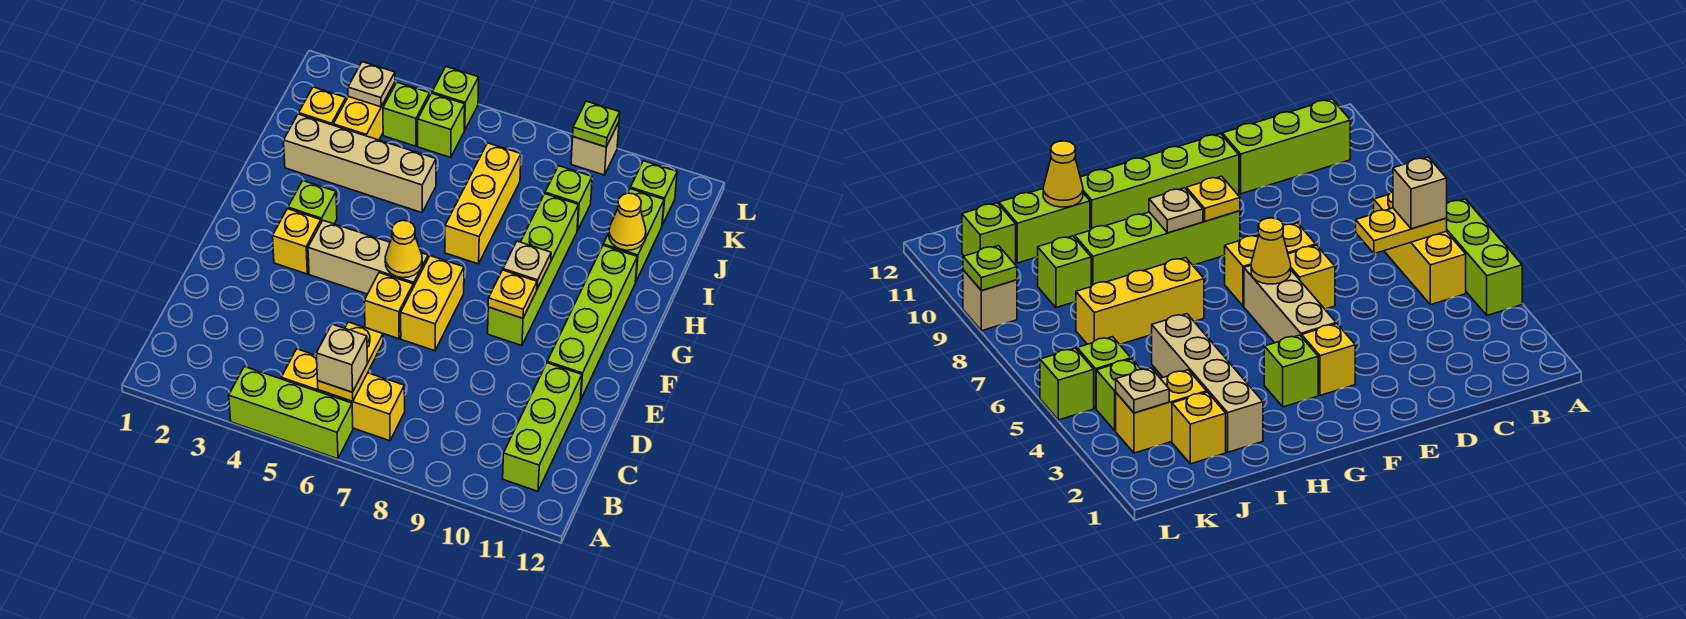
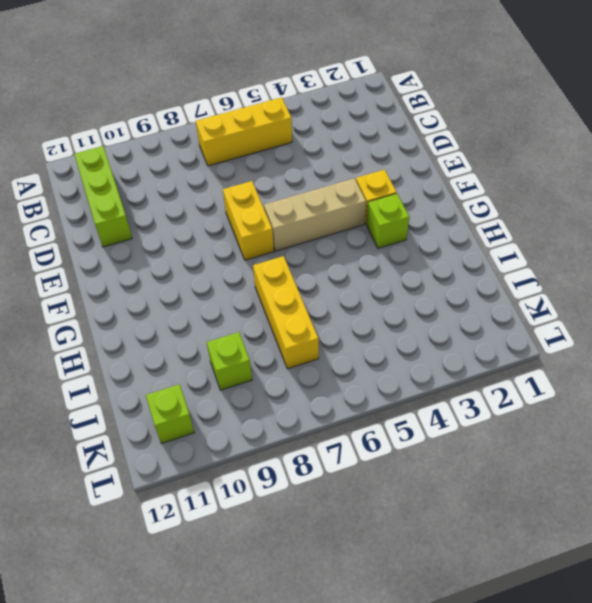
none -> lime 1x3 brick [229,367,353,459]
none -> yellow 1x1 brick [364,273,413,339]
none -> lime 1x4 brick [547,246,637,400]

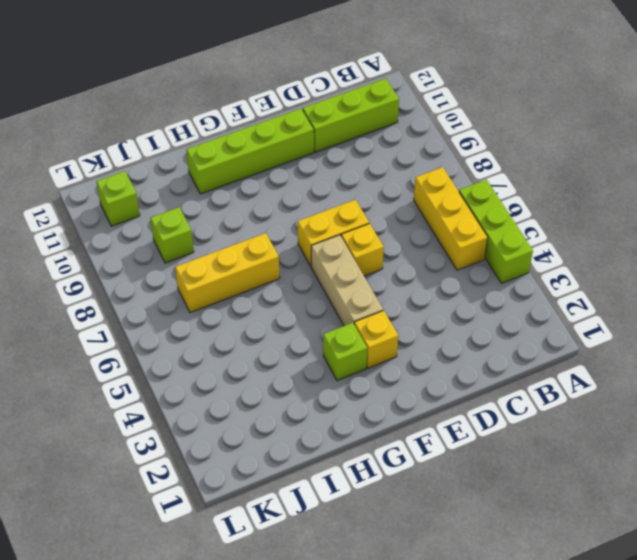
none -> lime 1x4 brick [488,194,579,346]
none -> tan 1x4 brick [284,114,436,212]
none -> lime 1x2 brick [603,189,664,282]

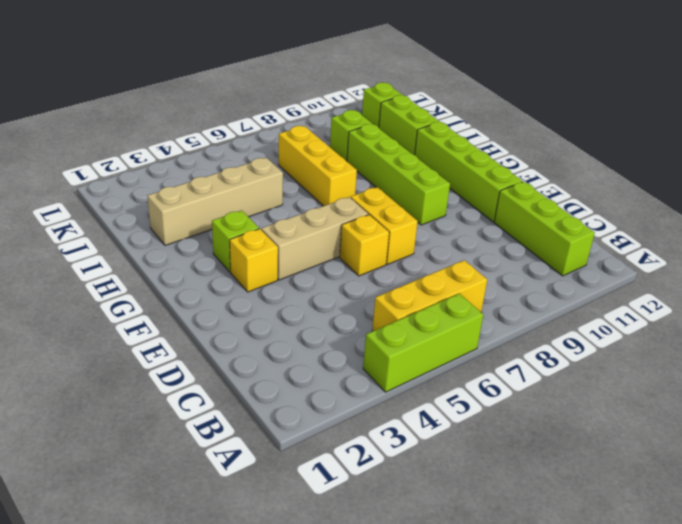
none -> yellow 1x1 brick [299,87,346,125]
none -> yellow 1x2 brick [333,82,395,140]
none -> lime 1x1 brick [383,82,430,146]

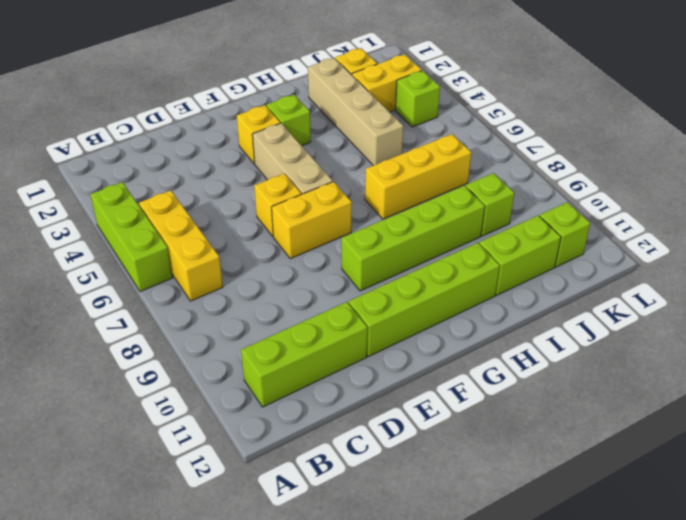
none -> lime 1x1 brick [418,93,465,158]
none -> lime 1x1 brick [432,67,479,130]
none -> tan 1x1 brick [571,122,619,175]

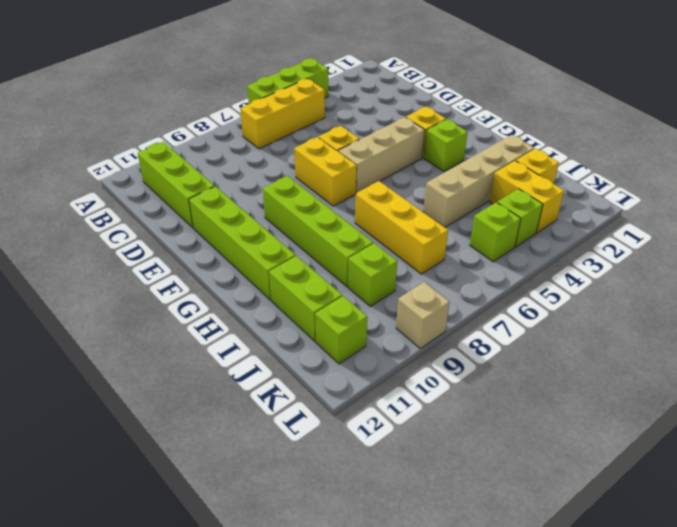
none -> lime 1x1 brick [432,67,479,130]
none -> yellow 1x2 plate [318,322,383,401]
none -> yellow 1x1 cone [385,221,422,278]

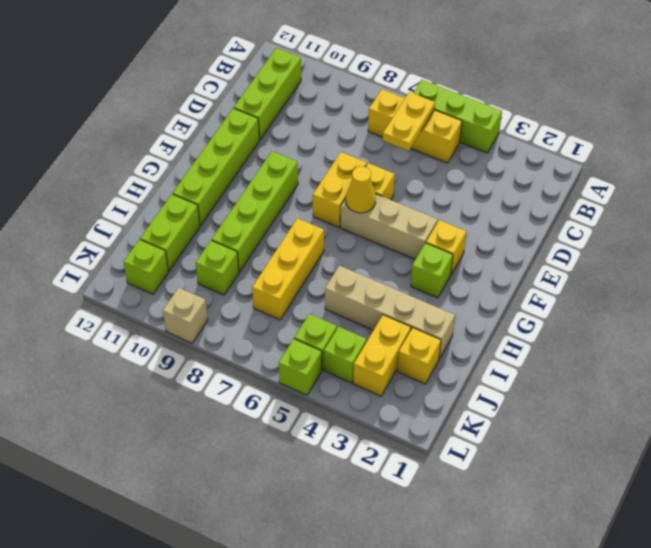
none -> yellow 1x1 plate [488,270,537,318]
none -> tan 1x1 plate [503,241,551,289]
none -> yellow 1x1 cone [609,193,646,250]

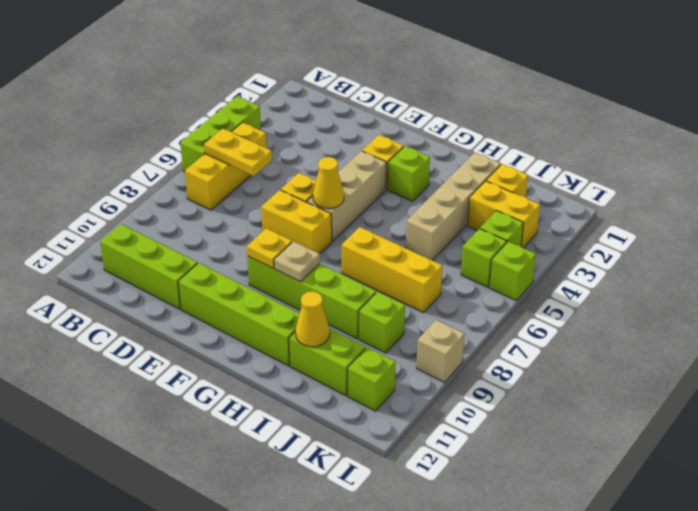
none -> tan 1x1 plate [348,62,395,107]
none -> lime 1x1 plate [573,101,620,147]
none -> tan 1x1 brick [316,324,367,392]

